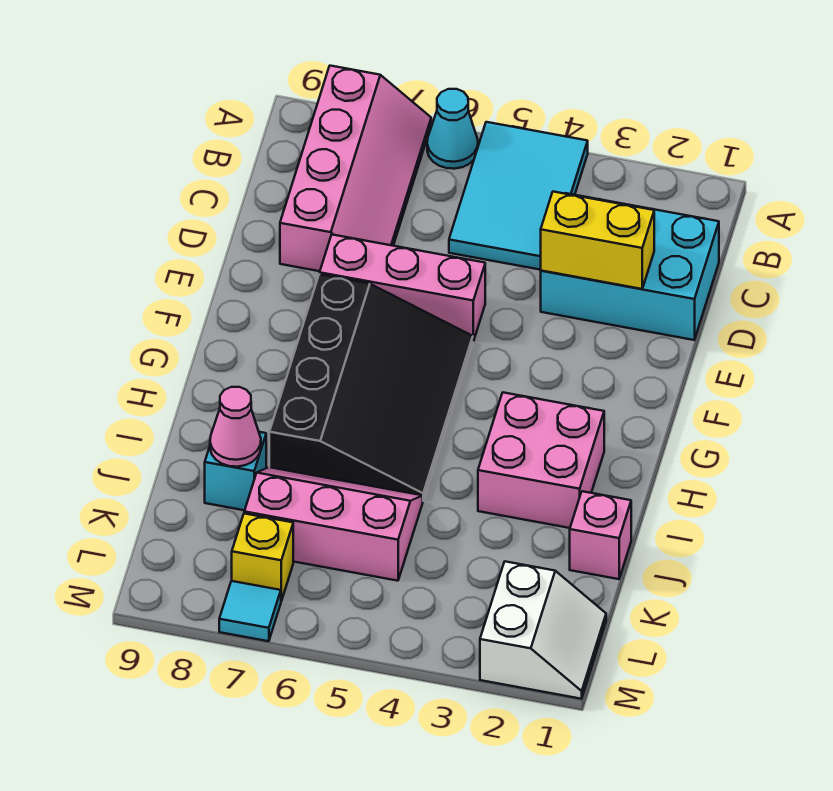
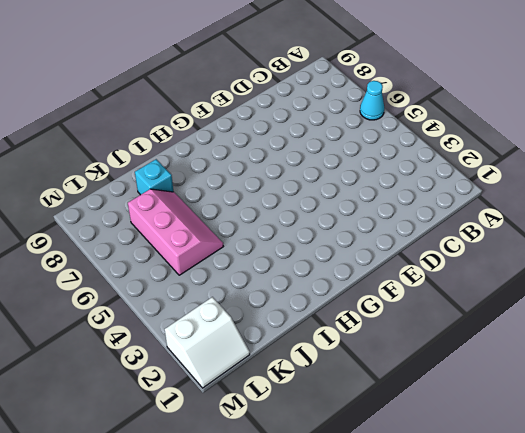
none -> cyan 2x3 tile [449,122,588,270]
none -> pink 2x4 slope [280,66,431,271]
none -> cyan 2x3 brick [541,193,719,340]

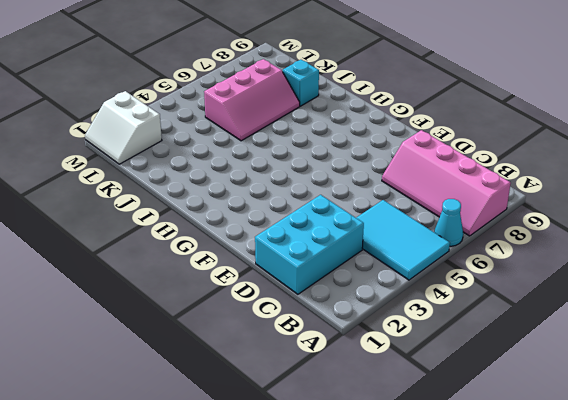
none -> pink 1x3 brick [320,235,485,341]
none -> black 3x4 slope [269,274,473,500]
none -> pink 2x2 brick [478,393,604,528]

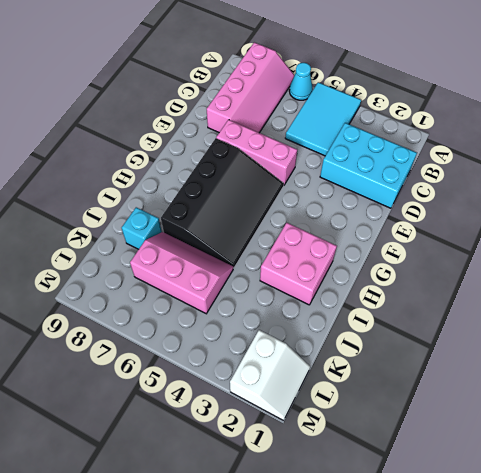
none -> pink 1x1 brick [570,491,631,579]
none -> yellow 1x1 brick [232,514,293,601]
none -> cyan 1x1 tile [219,581,281,641]

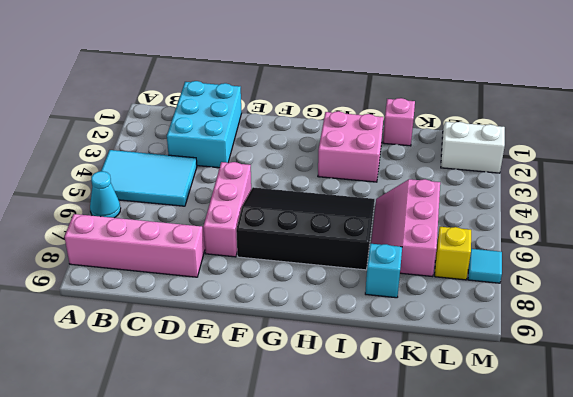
none -> yellow 1x2 brick [541,192,654,289]
none -> pink 1x1 cone [210,387,261,467]

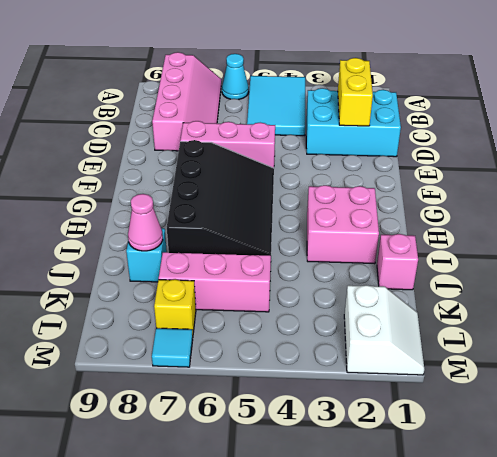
yellow 1x2 brick [338,58,373,126] -> yellow 1x2 brick turned to [541,192,654,289]

